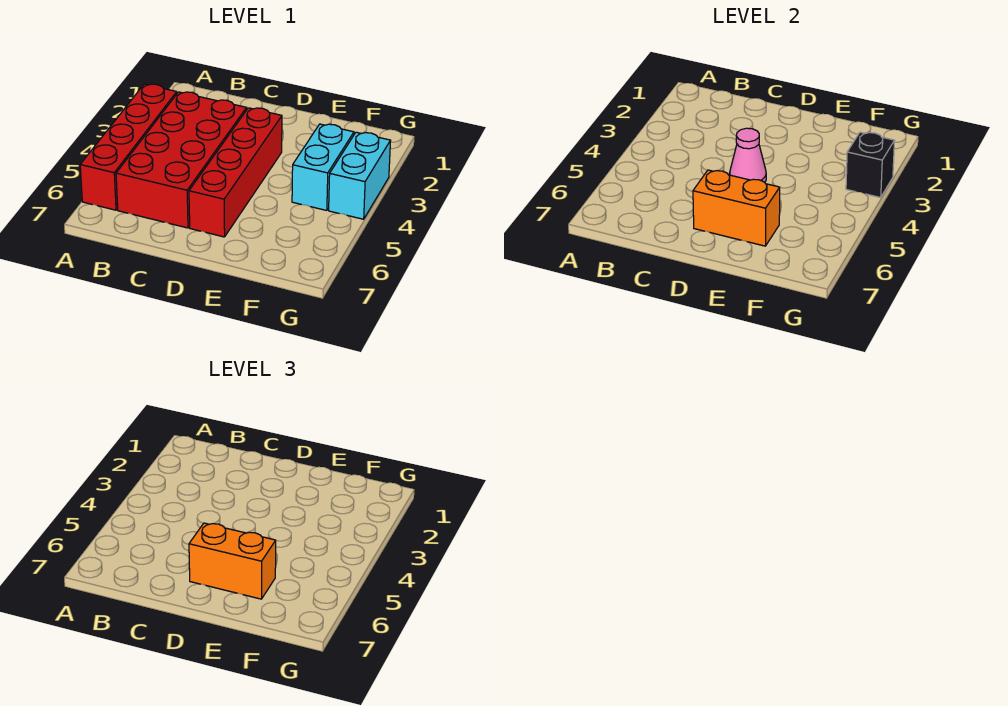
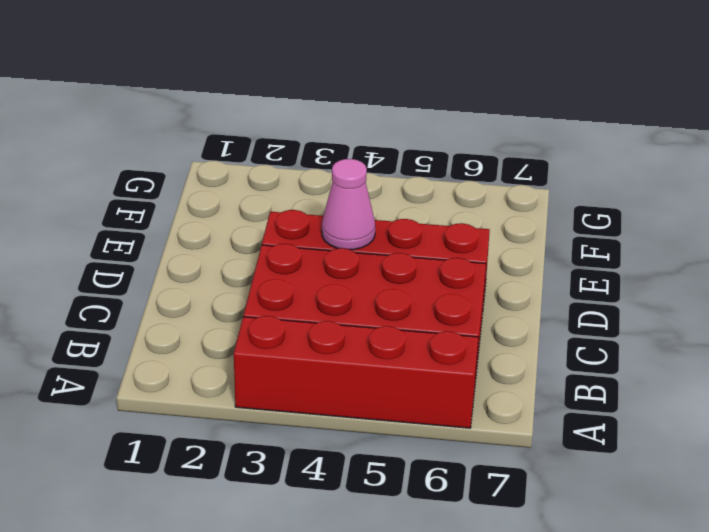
none -> cyan 1x2 brick [292,124,354,210]
none -> cyan 1x2 brick [329,132,391,219]

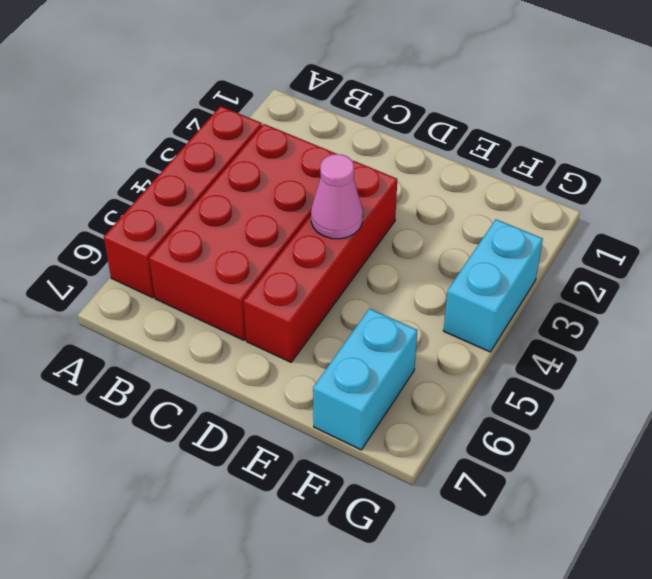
cyan 1x2 brick [313,309,417,450] -> cyan 1x2 brick moved to [292,124,354,210]
none -> orange 1x2 brick [693,170,780,246]
none -> black 1x1 brick [846,132,895,197]

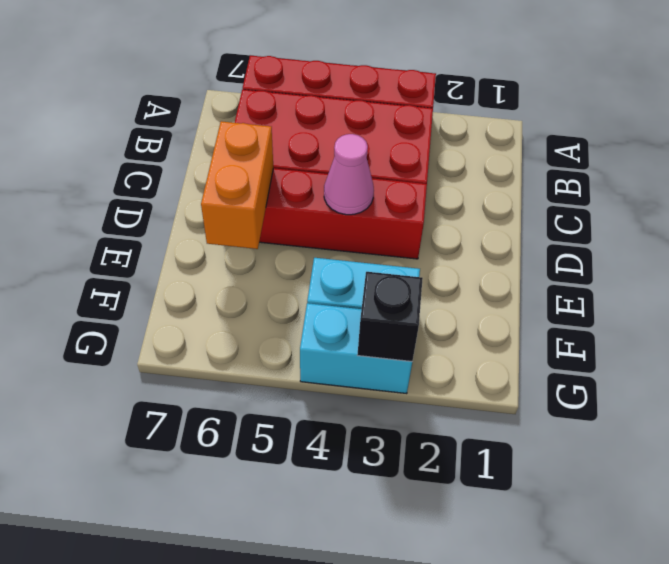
none -> orange 1x2 brick [189,523,276,599]

